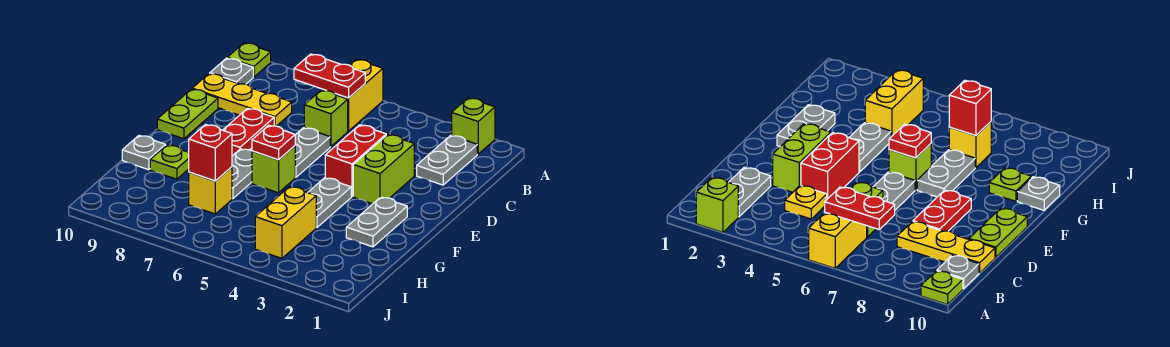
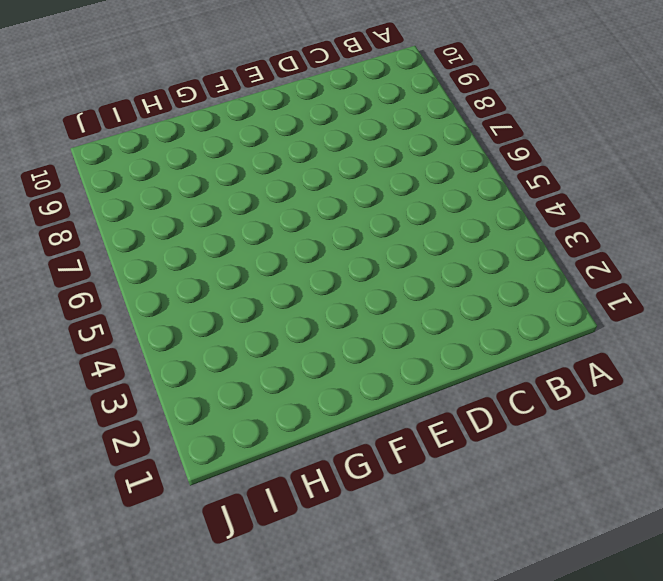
none -> lime 1x1 brick [452,98,495,154]
none -> yellow 1x2 brick [322,59,383,131]
none -> lime 1x1 plate [227,43,271,77]

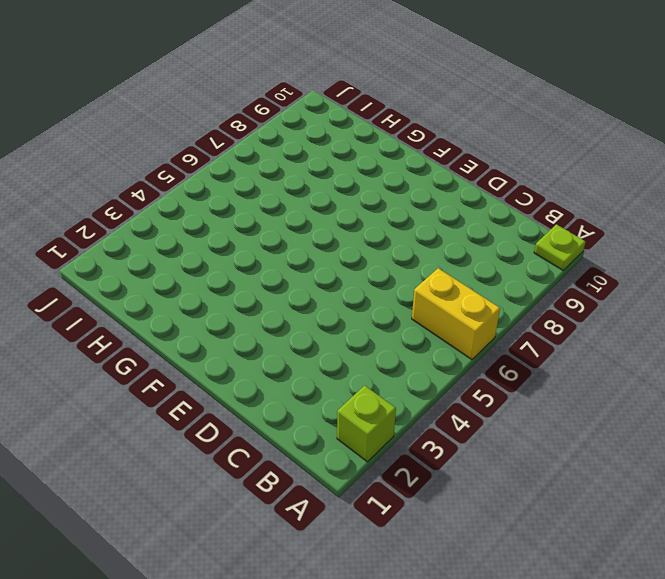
none -> grey 1x2 plate [417,135,477,185]
none -> grey 1x1 plate [210,58,253,84]
none -> yellow 1x1 plate [785,185,827,219]

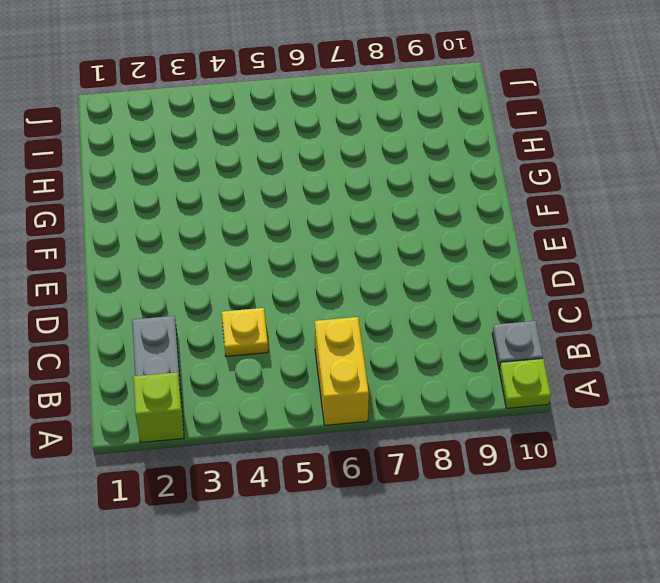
none -> lime 1x1 brick [304,90,348,146]
none -> yellow 1x3 plate [192,74,292,126]
none -> lime 1x2 brick [353,135,414,204]

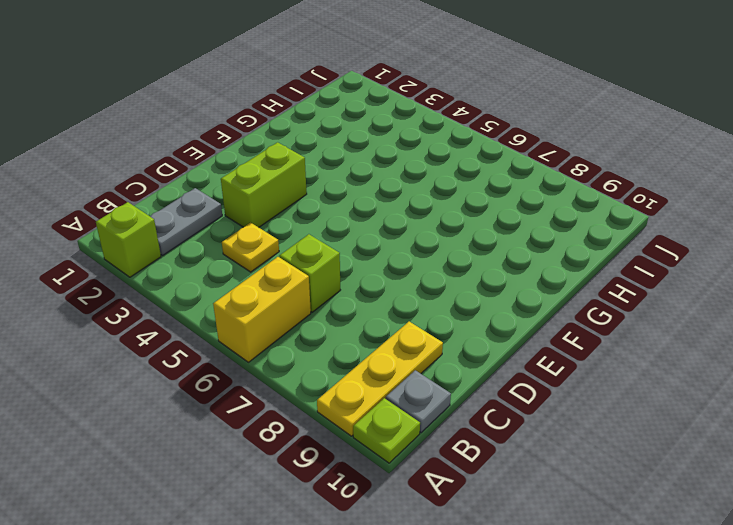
yellow 1x3 plate [317,322,443,436] -> yellow 1x3 plate turned to [192,74,292,126]
none -> red 1x2 brick [325,125,386,197]
none -> grey 1x2 plate [295,128,330,177]
none -> red 1x2 plate [223,108,274,156]

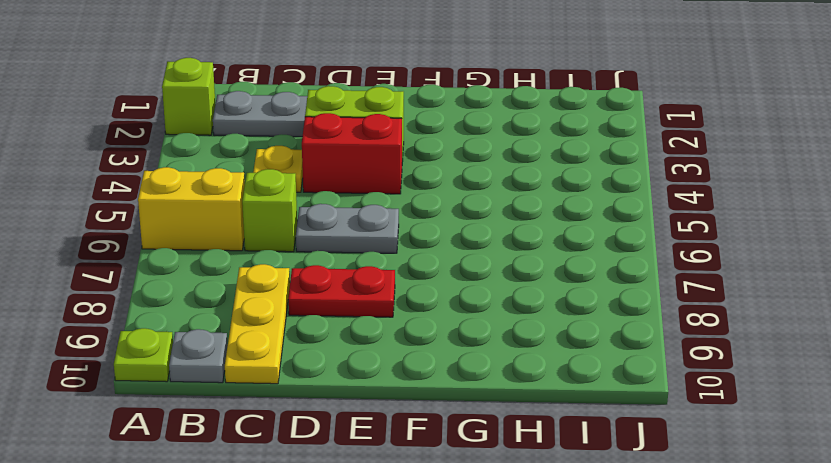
none -> lime 1x2 plate [157,89,218,139]
none -> grey 1x2 plate [346,197,407,247]
none -> grey 1x2 plate [308,178,351,227]

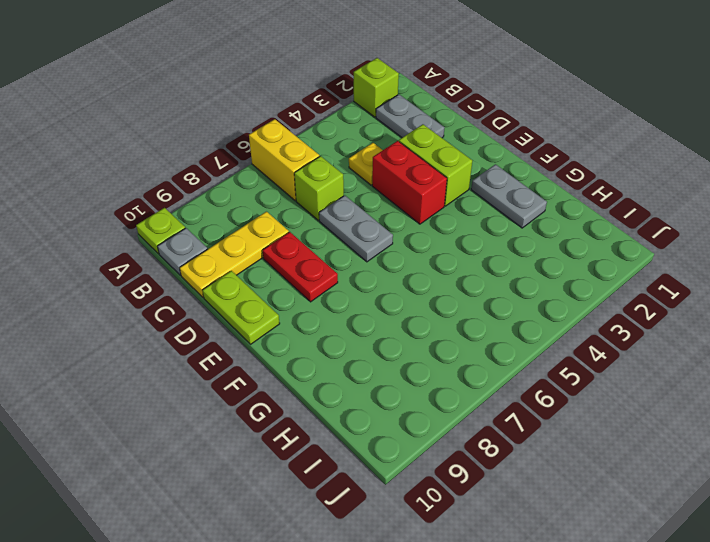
none -> grey 1x2 plate [308,178,351,227]
none -> lime 1x1 brick [252,146,295,193]
none -> grey 1x2 plate [232,149,252,199]

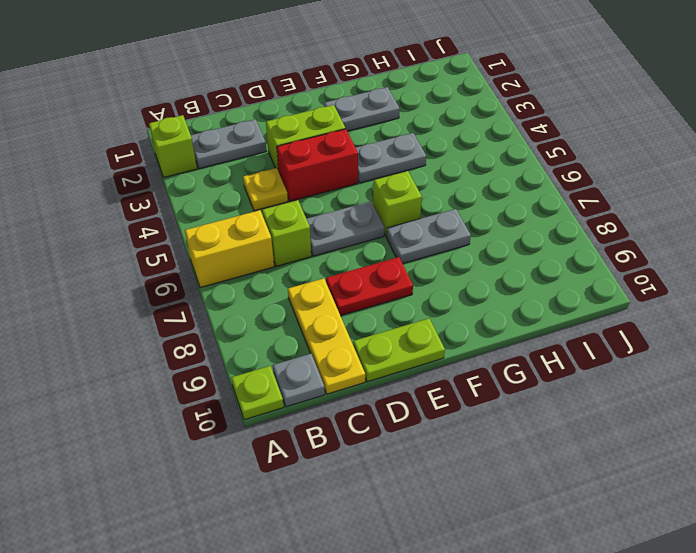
none -> lime 1x1 plate [150,145,189,179]
none -> grey 1x1 plate [122,135,166,170]
none -> yellow 1x2 brick [255,187,316,258]

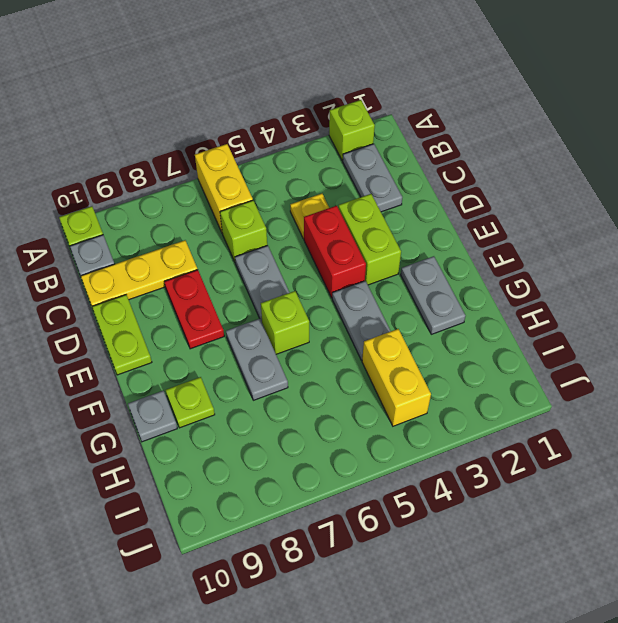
none -> yellow 1x1 brick [189,167,232,214]
none -> red 1x2 plate [294,54,365,98]
none -> red 1x1 plate [252,125,295,160]

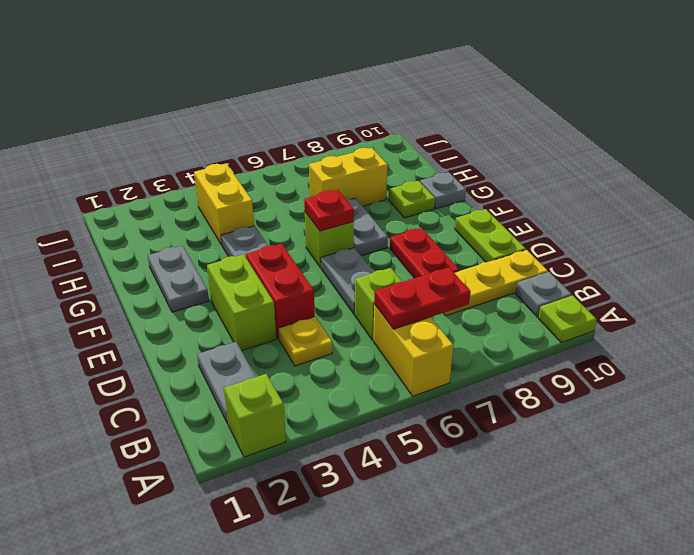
yellow 1x2 brick [309,148,387,206] -> yellow 1x1 brick [189,167,232,214]
none -> red 1x1 brick [189,125,232,181]

